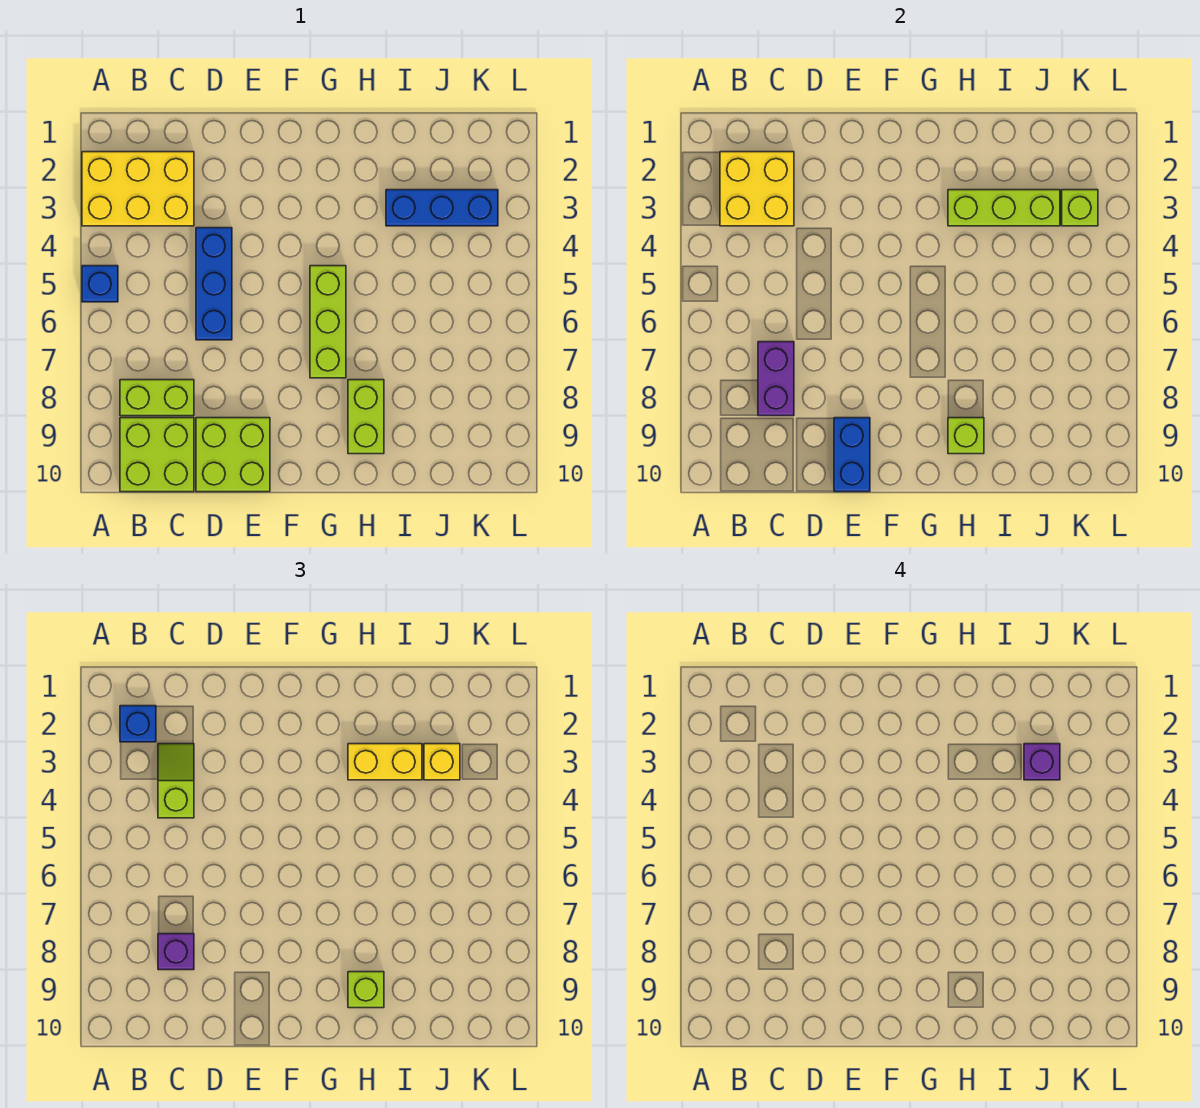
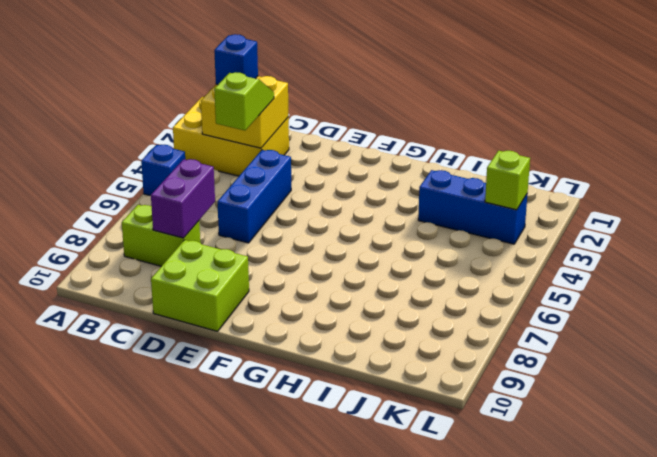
none -> lime 2x2 brick [120,418,194,492]
none -> lime 1x3 brick [310,266,346,378]
none -> lime 1x2 brick [348,380,384,454]

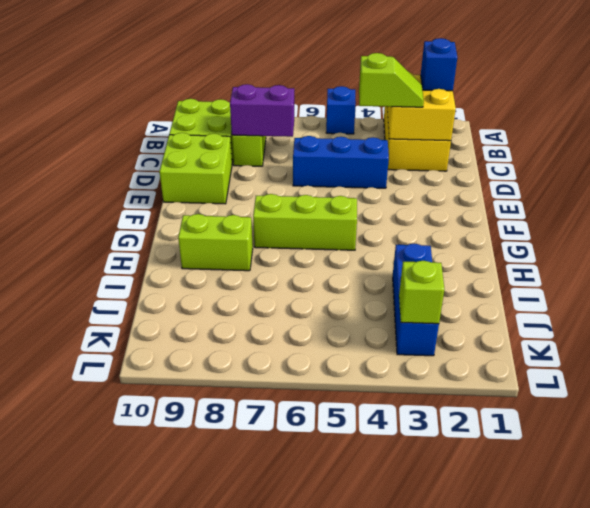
none -> blue 1x2 brick [834,418,870,492]
none -> lime 1x3 brick [948,190,1060,226]
none -> lime 1x1 brick [948,418,984,454]

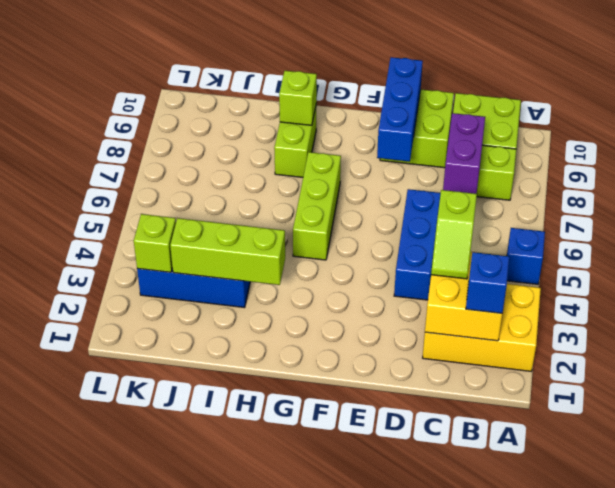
blue 1x3 brick [377,57,423,162] -> blue 1x2 brick [834,418,870,492]
none -> purple 1x1 brick [158,934,194,970]
none -> yellow 1x2 brick [348,744,422,780]
none -> lime 1x1 brick [348,972,384,1008]

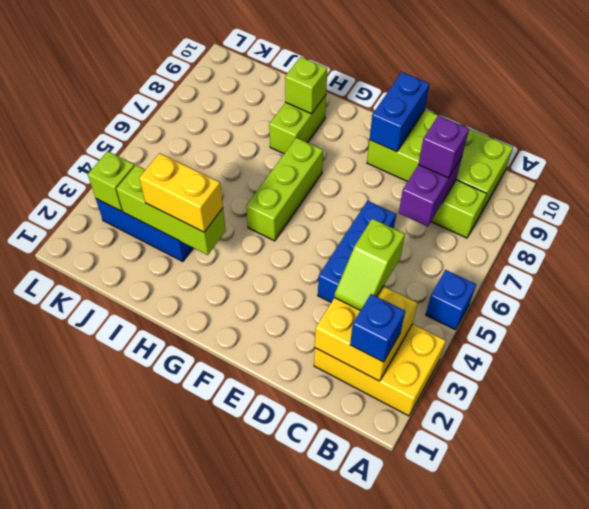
none -> lime 1x1 brick [348,972,384,1008]
none -> yellow 1x1 brick [424,744,460,780]
none -> purple 1x1 brick [1024,744,1060,780]

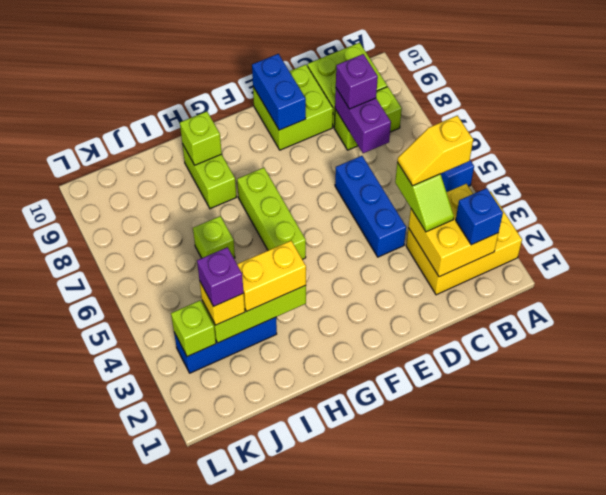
yellow 1x2 slope [397,116,473,186] -> none
lime 1x1 brick [193,216,235,258] -> lime 1x1 brick moved to [348,972,384,1008]

